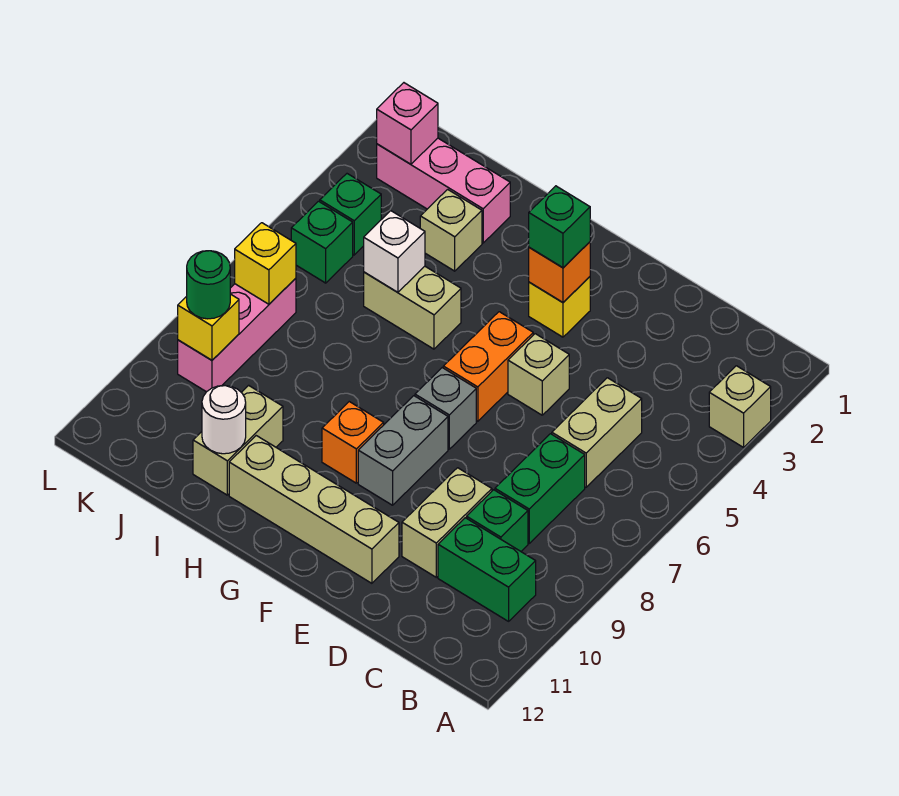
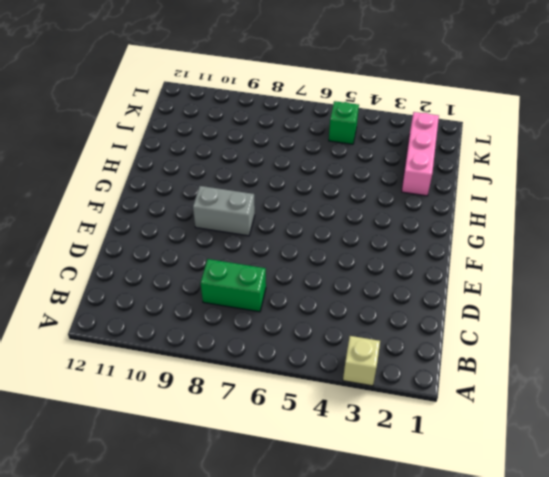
none -> green 1x2 brick [438,518,536,621]
none -> tan 1x2 brick [552,378,642,487]
none -> green 1x1 brick [467,490,528,551]

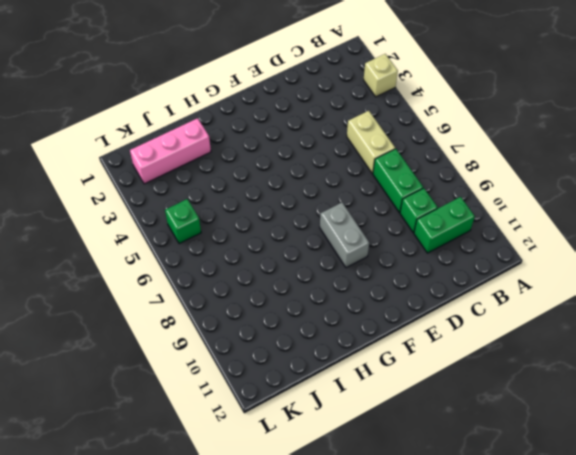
none -> tan 1x2 brick [402,468,492,577]
none -> tan 1x1 brick [508,334,569,415]
none -> tan 1x4 brick [229,436,399,583]

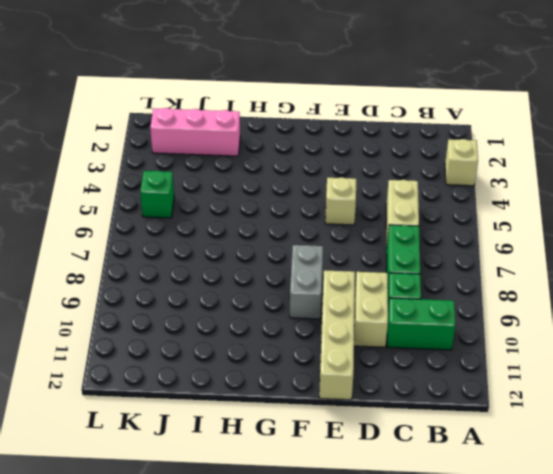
tan 1x4 brick [319,270,355,400] -> tan 1x4 brick turned to [229,436,399,583]
none -> yellow 1x1 brick [529,277,590,337]
none -> orange 1x2 brick [443,312,533,421]
none -> grey 1x1 brick [415,368,476,449]

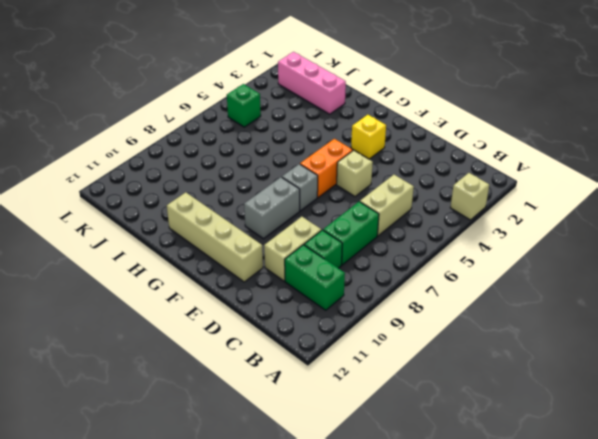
none -> orange 1x1 brick [322,402,384,483]
none -> tan 1x2 brick [364,266,461,349]
none -> tan 1x1 brick [420,189,482,271]

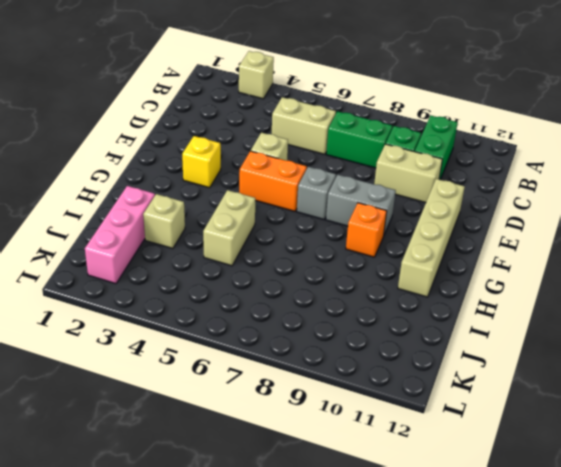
none -> tan 1x2 brick [193,385,283,495]
none -> green 1x1 brick [320,174,381,255]
none -> green 1x1 brick [291,201,353,283]

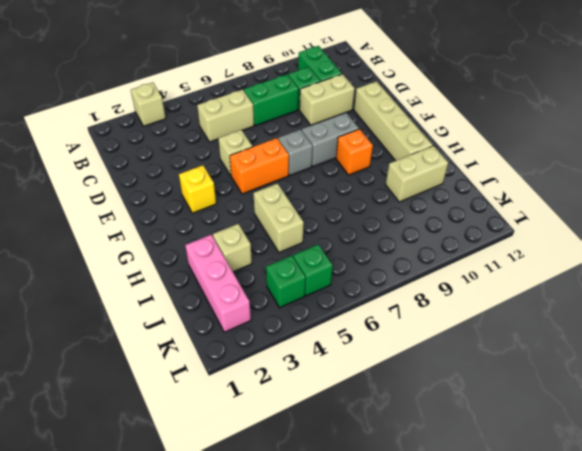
none -> pink 1x3 brick [178,278,296,392]
none -> orange 1x1 brick [529,242,590,302]
none -> white 1x1 brick [364,211,425,292]

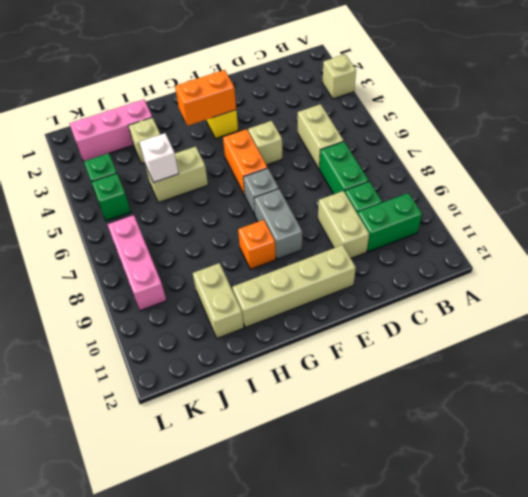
orange 1x2 brick [175,70,236,126] -> orange 1x1 brick [529,242,590,302]
none -> white 1x1 round brick [202,385,246,454]
none -> pink 1x1 brick [377,83,438,164]
none -> yellow 1x1 brick [235,223,296,304]

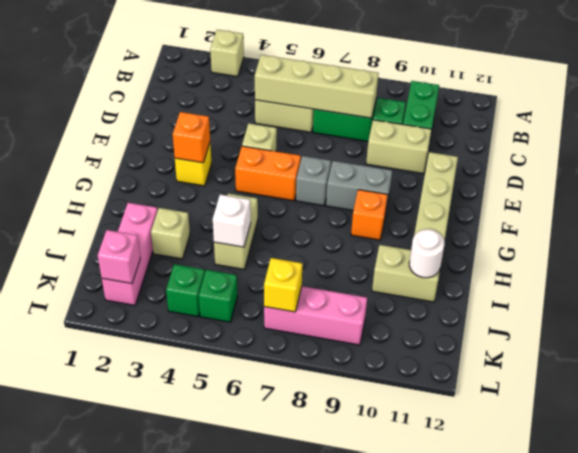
tan 1x4 brick [255,55,379,118] -> none
none -> yellow 1x1 brick [178,294,239,360]
none -> green 1x1 brick [529,186,590,268]
none -> green 1x1 round brick [187,251,230,319]

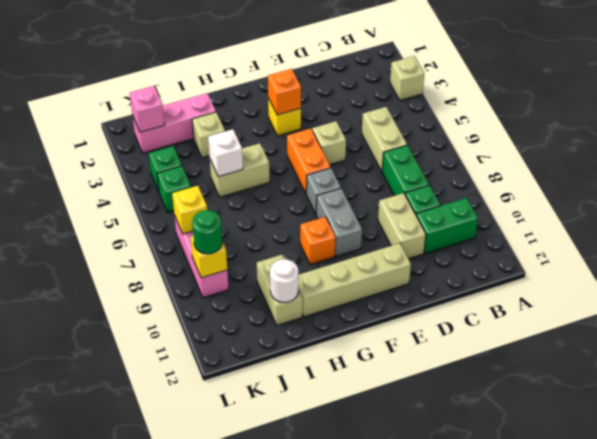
none -> green 1x1 brick [529,186,590,268]

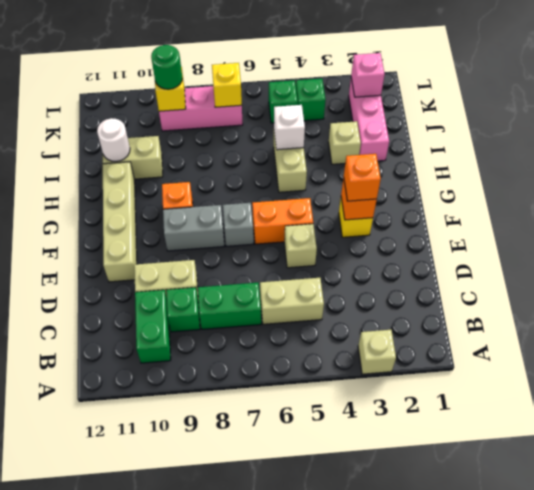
orange 1x1 brick [344,154,381,201] -> green 1x1 brick [529,186,590,268]

